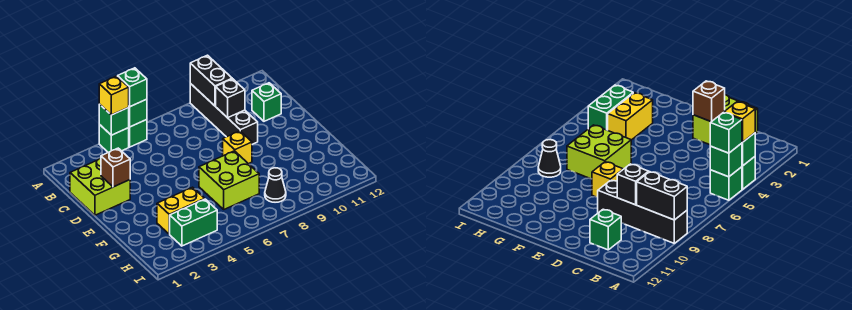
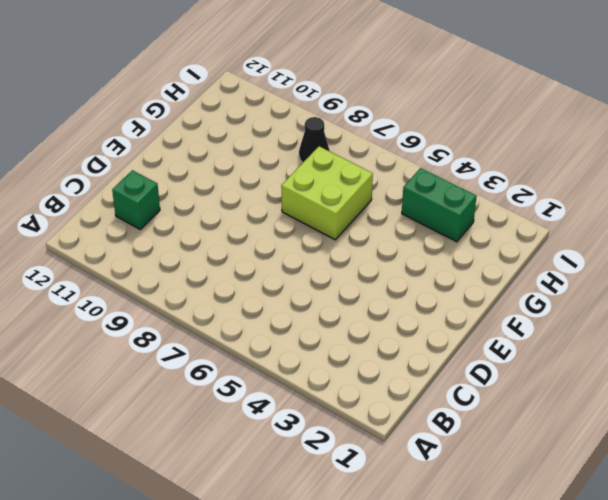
none -> green 1x1 brick [99,124,129,152]
none -> green 1x1 brick [129,120,147,147]
none -> black 1x4 brick [190,84,258,144]

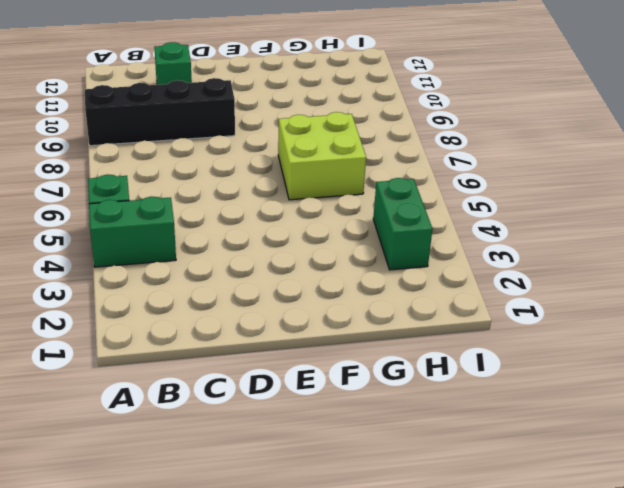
green 1x2 brick [89,197,176,267] -> green 1x1 brick [99,124,129,152]
none -> lime 2x2 brick [70,159,130,215]
none -> yellow 1x1 brick [223,131,252,164]
none -> yellow 1x2 brick [157,187,204,234]

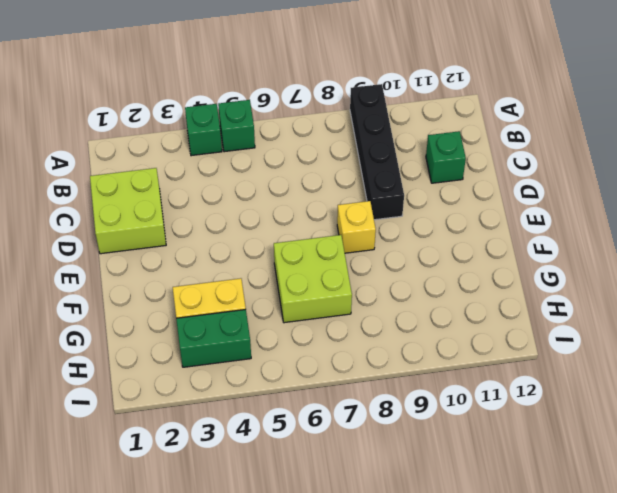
none -> black 1x1 cone [265,168,286,202]
none -> green 1x1 brick [99,104,129,135]
none -> green 1x1 brick [128,99,147,127]

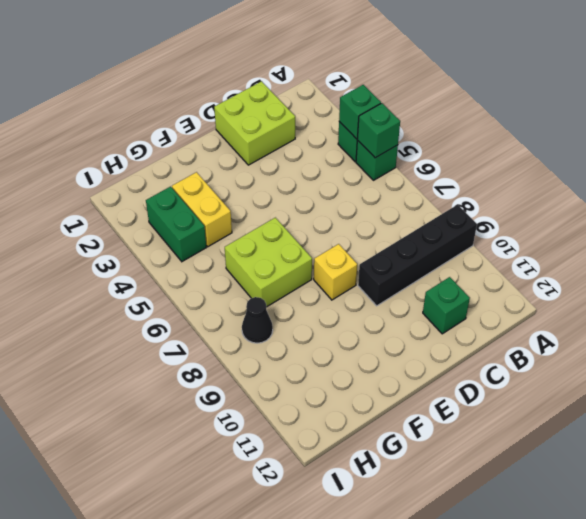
none -> black 1x2 brick [190,55,232,106]
none -> black 1x1 brick [216,79,245,118]
none -> brown 1x1 brick [101,148,130,187]

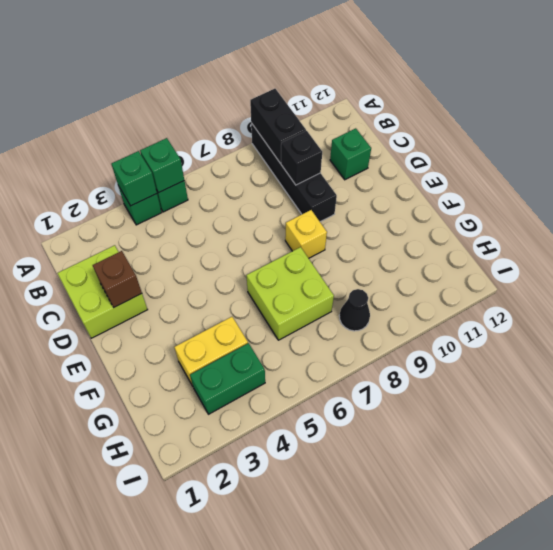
none -> yellow 1x1 brick [99,76,129,115]
none -> green 1x1 brick [118,68,147,107]

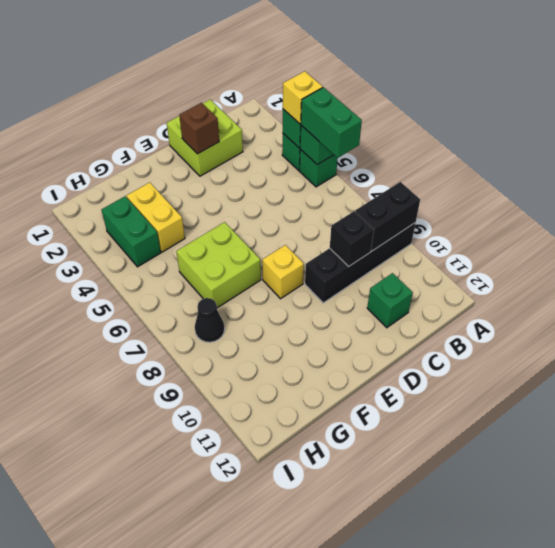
green 1x2 brick [301,87,362,158] -> green 1x1 brick [118,68,147,107]

